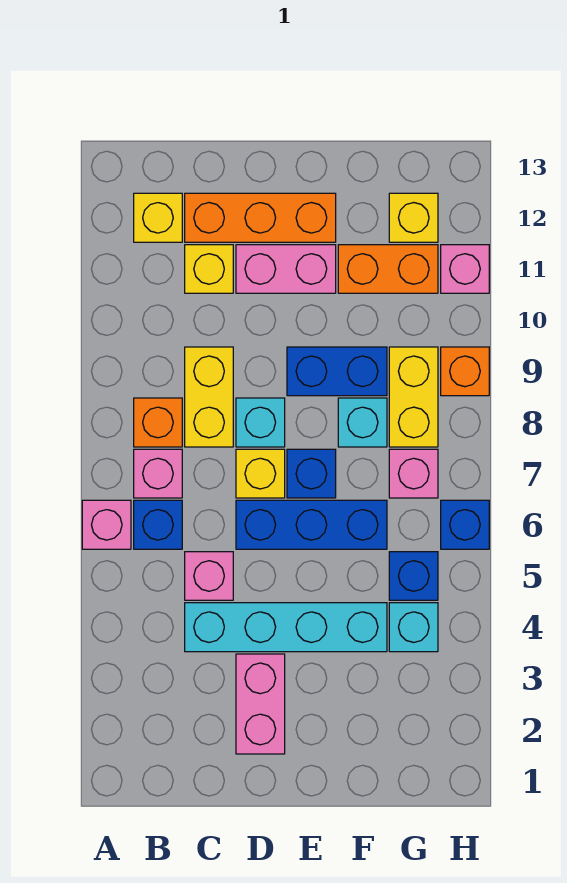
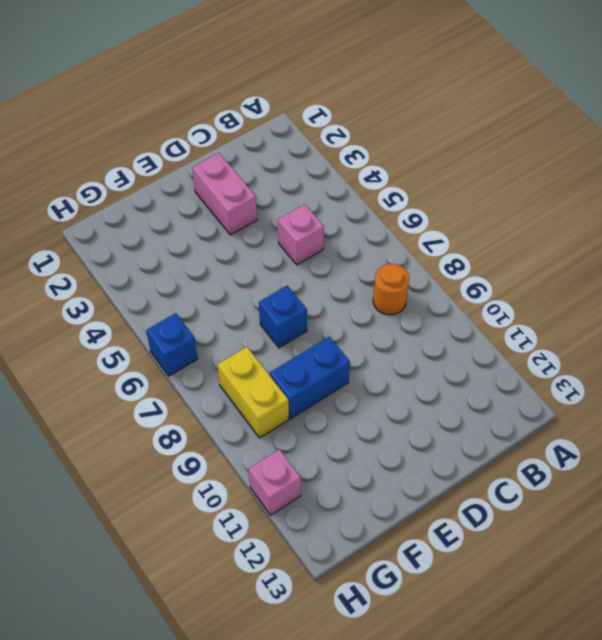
orange 1x1 round brick [373,264,409,315] -> orange 1x1 brick [134,398,182,447]
none -> pink 1x1 brick [82,500,131,549]
none -> blue 1x1 brick [134,500,182,549]
none -> pink 1x1 brick [134,449,182,498]

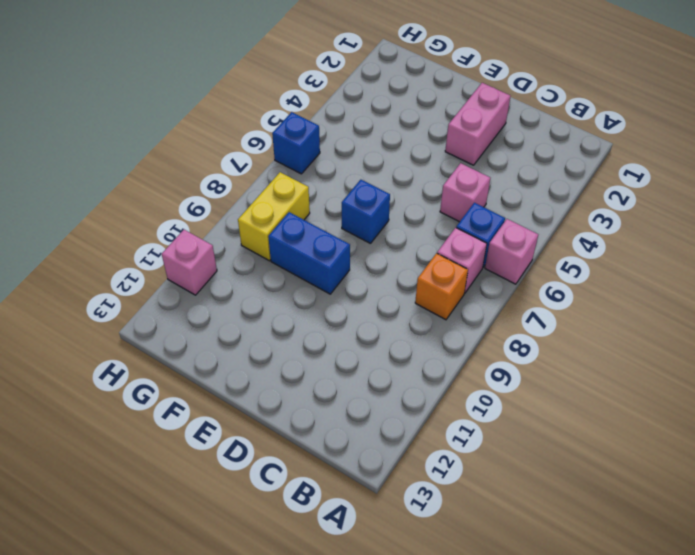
none -> yellow 1x1 brick [134,193,182,242]
none -> cyan 1x4 brick [185,603,387,652]
none -> yellow 1x2 brick [185,347,233,447]

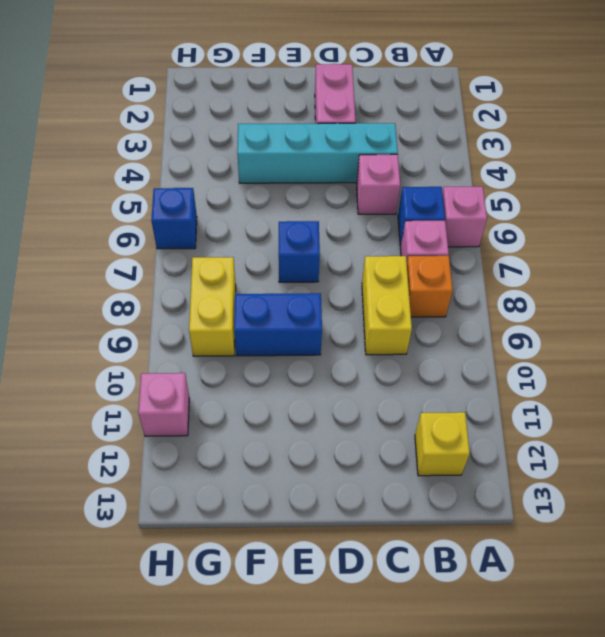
none -> yellow 1x1 brick [185,245,233,293]
none -> orange 1x3 brick [185,193,336,242]
none -> blue 1x3 brick [236,500,387,549]

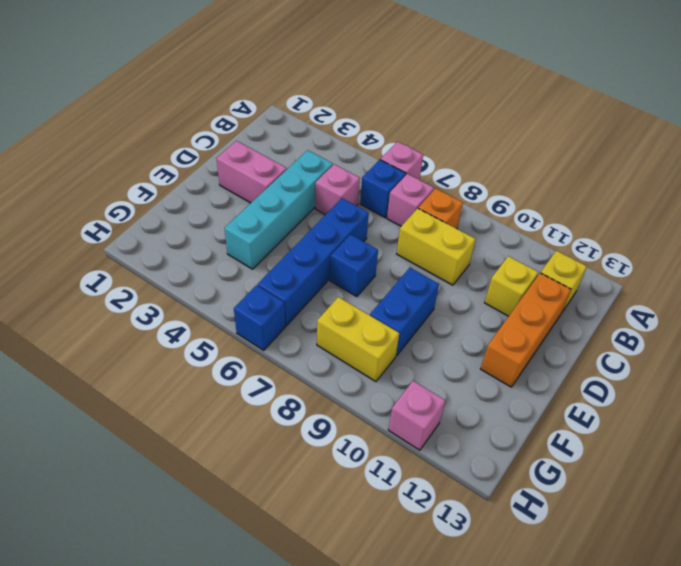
blue 1x4 brick [258,198,369,326] -> blue 1x3 brick [236,500,387,549]
none -> yellow 1x1 brick [236,449,285,498]
none -> cyan 1x1 brick [236,398,285,447]
none -> pink 1x2 brick [236,245,336,293]

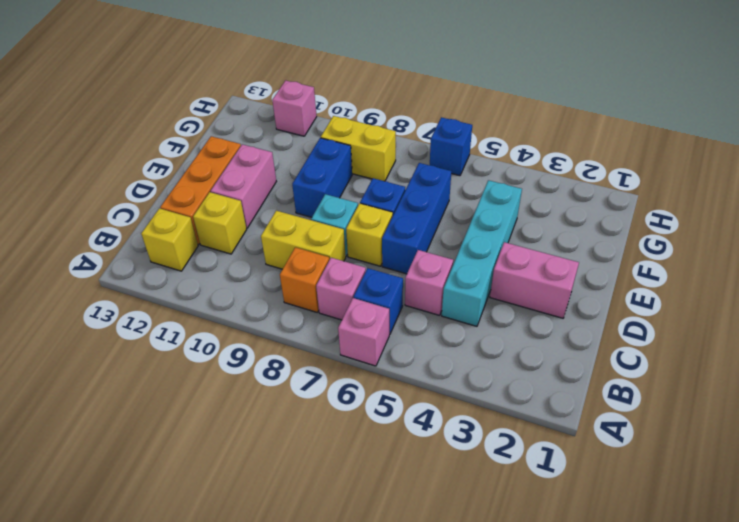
none -> cyan 1x1 brick [338,398,387,447]
none -> orange 1x2 brick [338,245,438,293]
none -> cyan 1x1 brick [389,603,438,652]

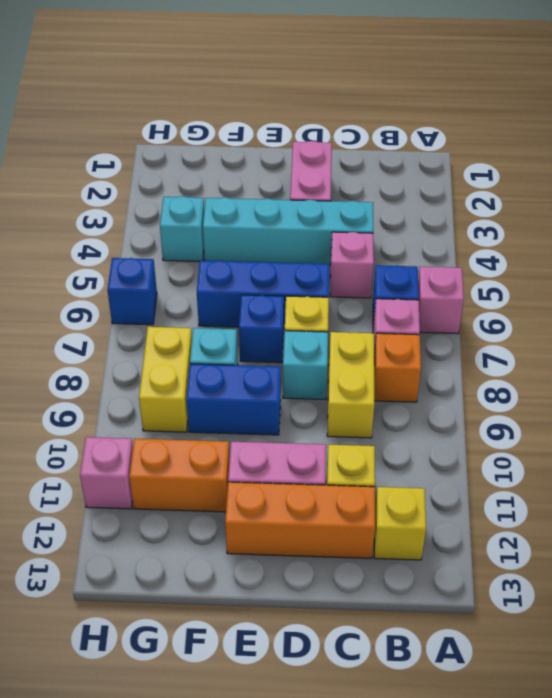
none -> blue 1x1 brick [389,552,438,600]
none -> pink 1x1 brick [389,449,438,498]
none -> yellow 1x1 brick [389,193,438,242]

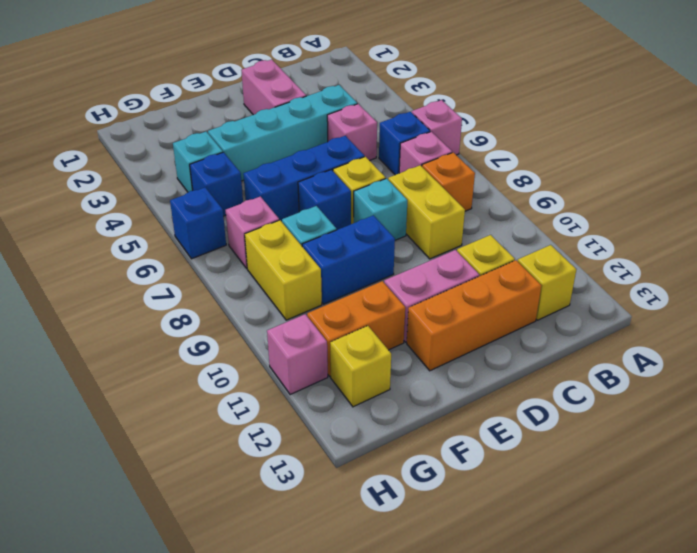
none -> orange 1x1 brick [441,347,489,396]

